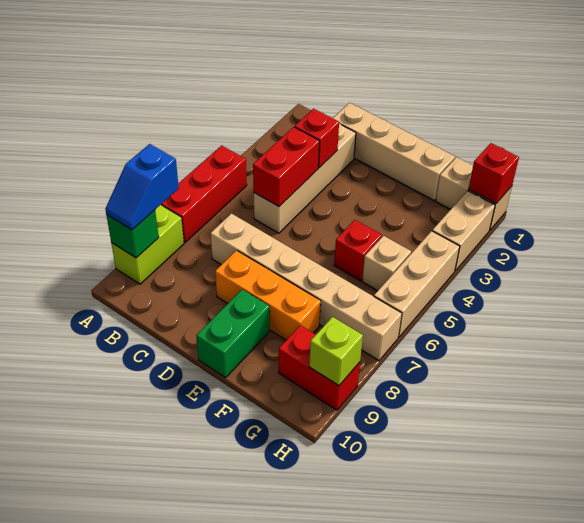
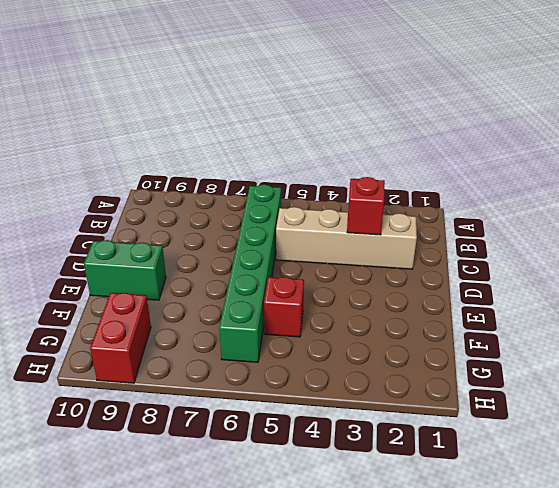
green 1x6 brick [219,184,281,362] -> none
none -> red 1x3 brick [161,146,247,242]
none -> lime 1x2 brick [111,205,184,284]
none -> tan 1x4 brick [333,103,455,200]

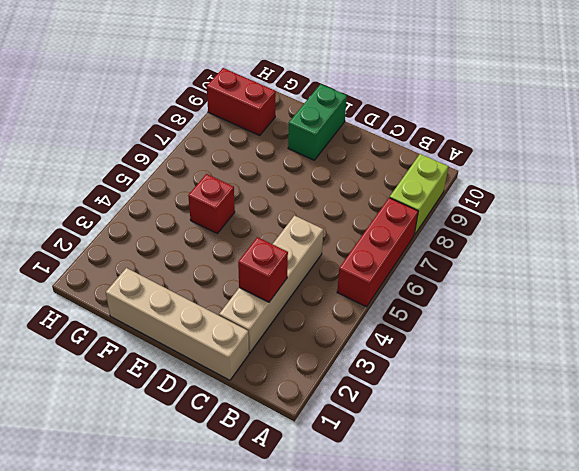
none -> tan 1x6 brick [210,213,402,360]
none -> orange 1x3 brick [215,250,321,340]
none -> tan 1x2 brick [436,157,512,230]

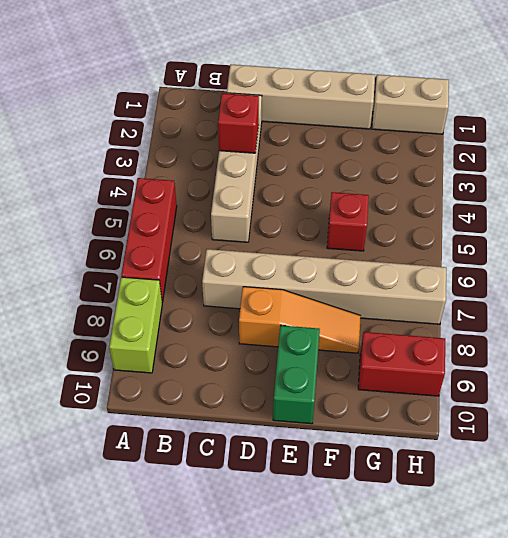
orange 1x3 slope [239,287,361,353] -> orange 1x3 brick [215,250,321,340]
none -> tan 1x1 brick [362,236,411,291]
none -> tan 1x2 brick [432,191,495,271]
none -> tan 1x3 brick [374,231,460,337]

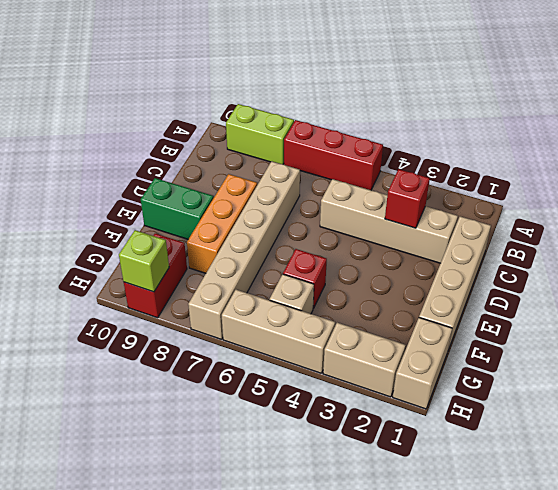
none -> green 1x1 brick [107,210,159,258]
none -> red 1x2 brick [253,127,319,207]
none -> red 1x1 brick [469,143,519,204]

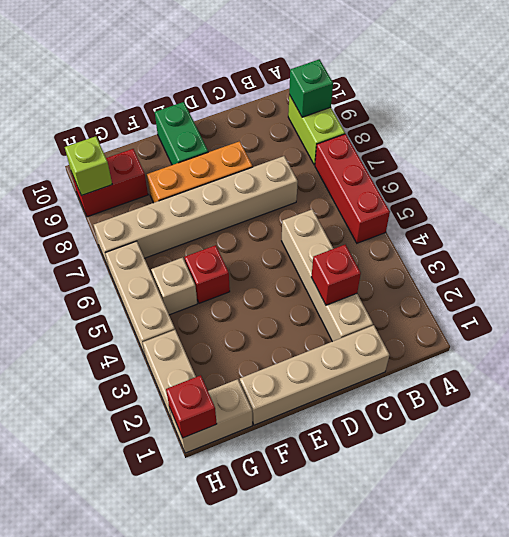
none -> red 1x2 brick [253,127,319,207]
none -> blue 1x2 slope [105,144,179,230]

